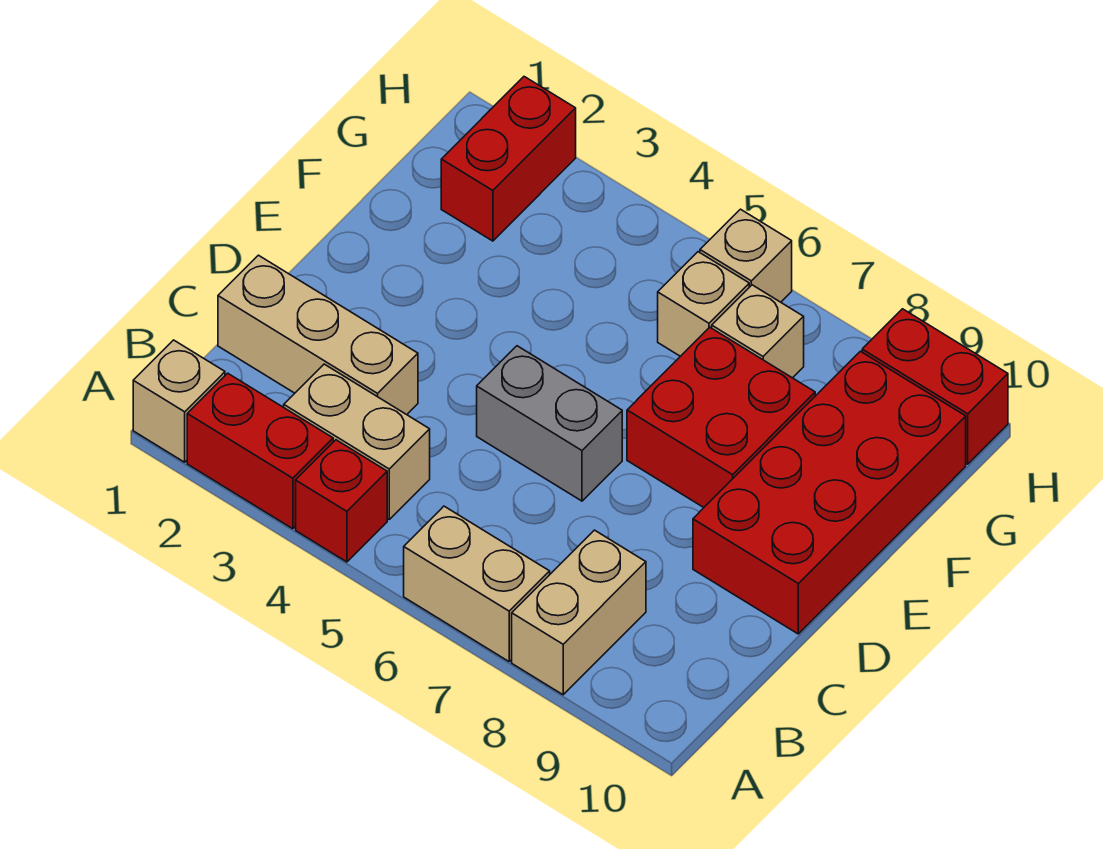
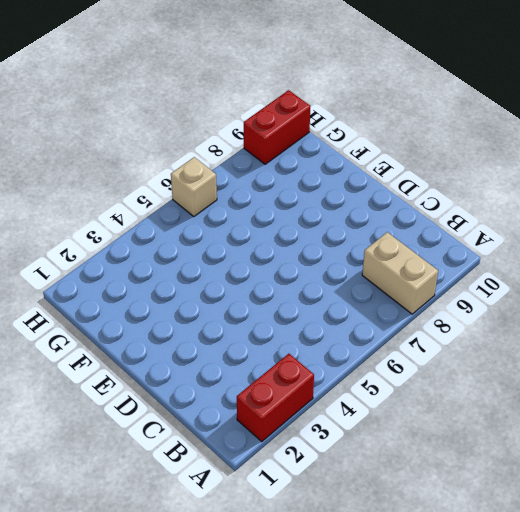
none -> tan 1x1 brick [133,340,225,462]
none -> red 1x1 brick [296,440,387,562]
none -> tan 1x2 brick [404,506,550,661]

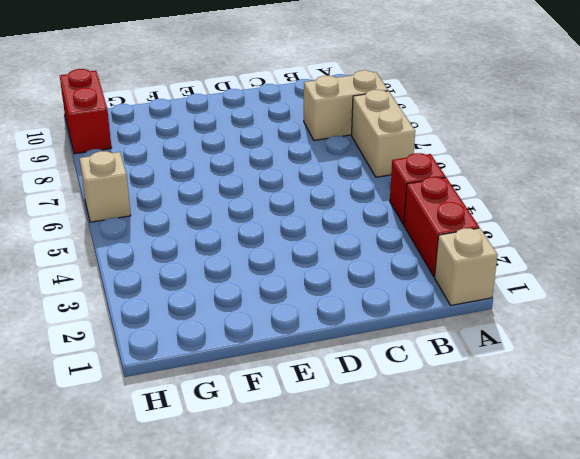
none -> tan 1x2 brick [284,364,430,519]
none -> tan 1x3 brick [218,255,418,415]
none -> grey 1x2 brick [477,346,622,501]

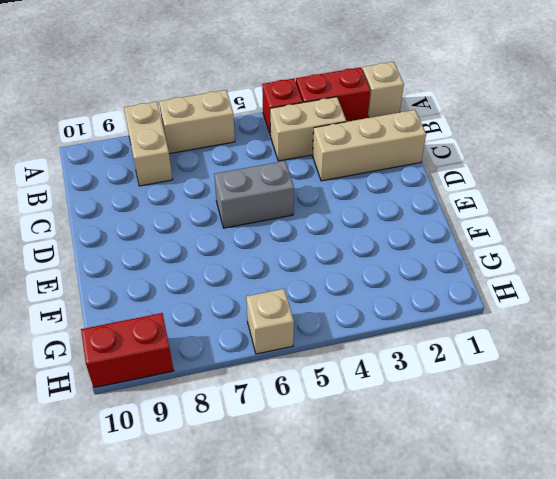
none -> red 2x4 brick [693,351,966,634]
none -> red 2x2 brick [627,327,815,507]
none -> red 1x2 brick [441,77,576,241]

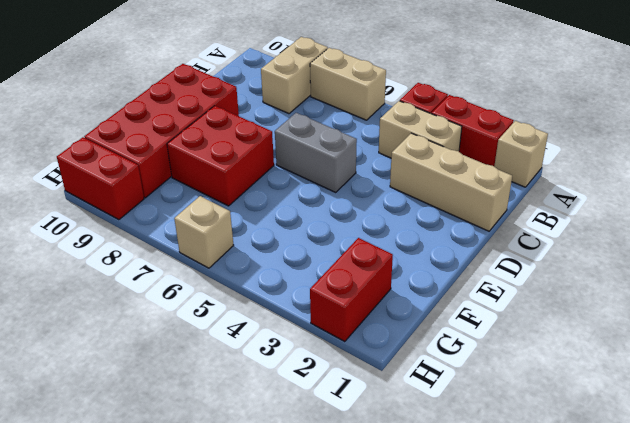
none -> tan 1x1 brick [658,252,749,356]
none -> tan 1x1 brick [712,285,804,378]

